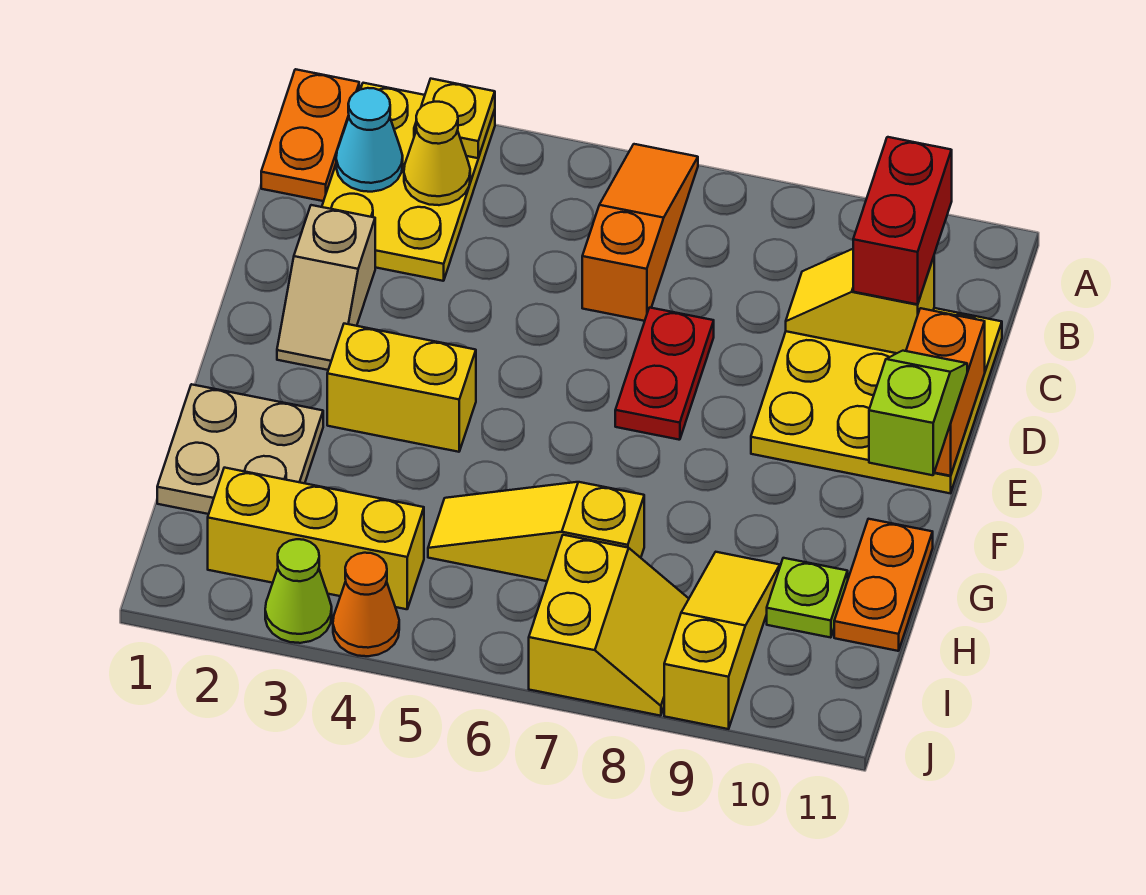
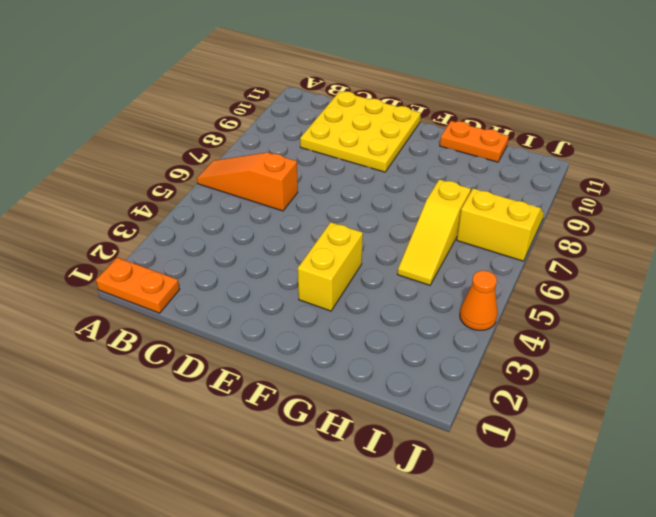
none -> yellow 2x3 plate [322,83,495,281]
none -> tan 1x2 slope [277,205,375,370]
none -> red 1x2 plate [615,308,714,440]

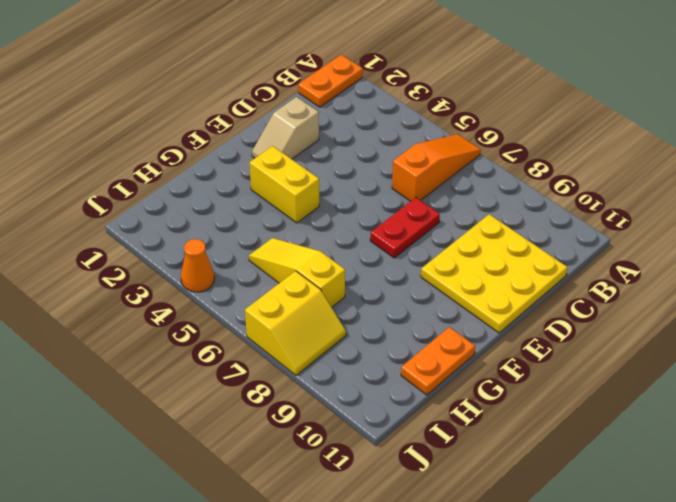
none -> yellow 2x3 plate [322,83,495,281]
none -> tan 2x2 plate [157,384,323,514]
none -> yellow 1x3 slope [664,552,780,729]

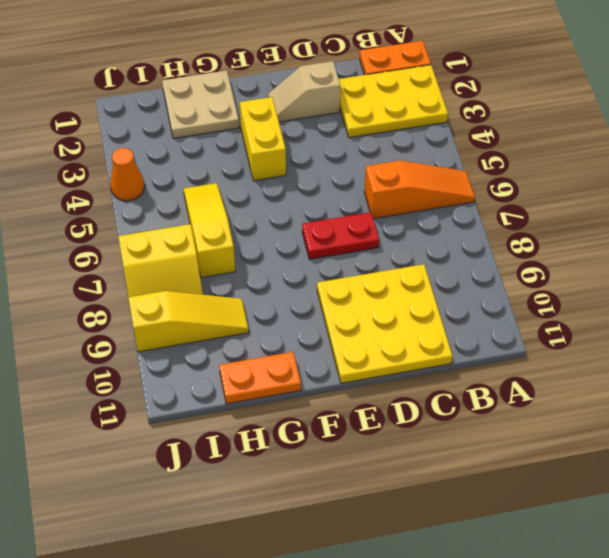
none -> lime 1x1 plate [767,558,848,638]
none -> yellow 1x3 brick [208,468,424,609]
none -> lime 1x1 cone [265,539,332,643]

